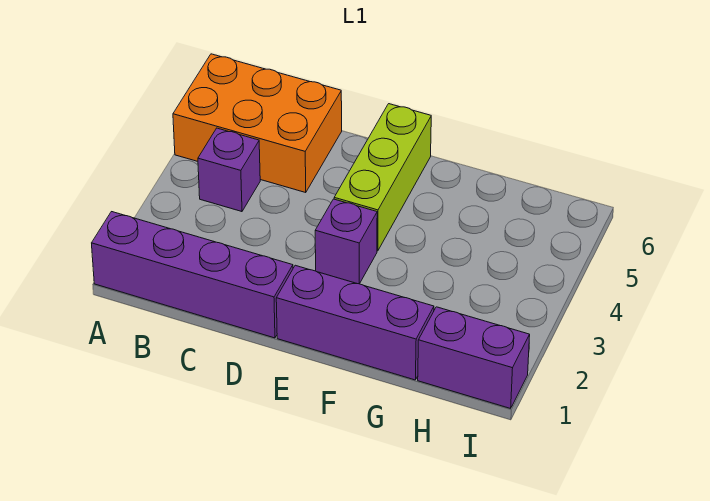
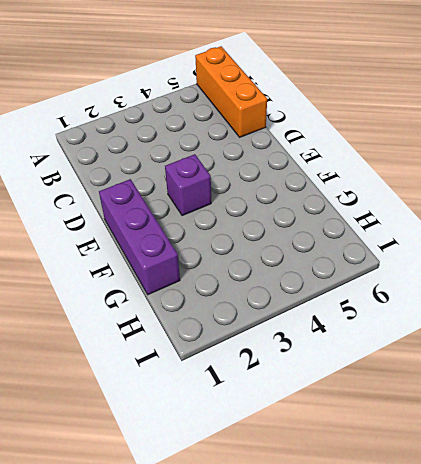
orange 1x3 brick [195,46,267,137] -> orange 2x3 brick [173,54,342,193]
none -> purple 1x4 brick [92,212,293,338]
none -> purple 1x1 brick [198,128,260,212]

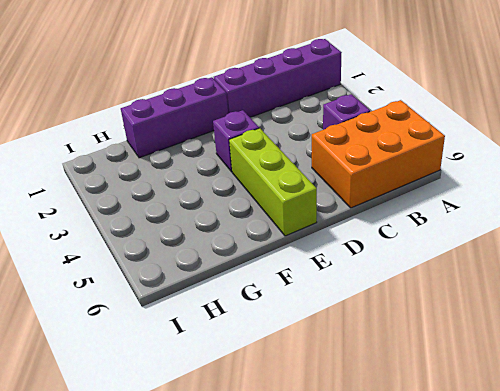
none -> purple 1x2 brick [418,307,530,408]

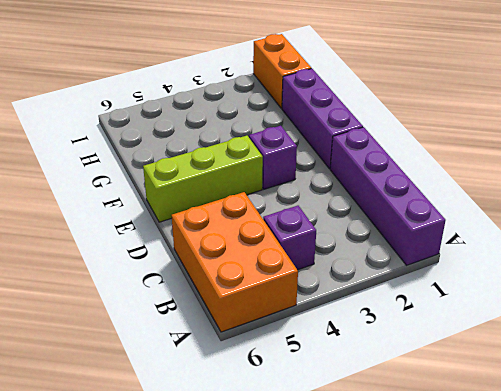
orange 1x2 brick [253,34,311,108] -> purple 1x2 brick [418,307,530,408]

